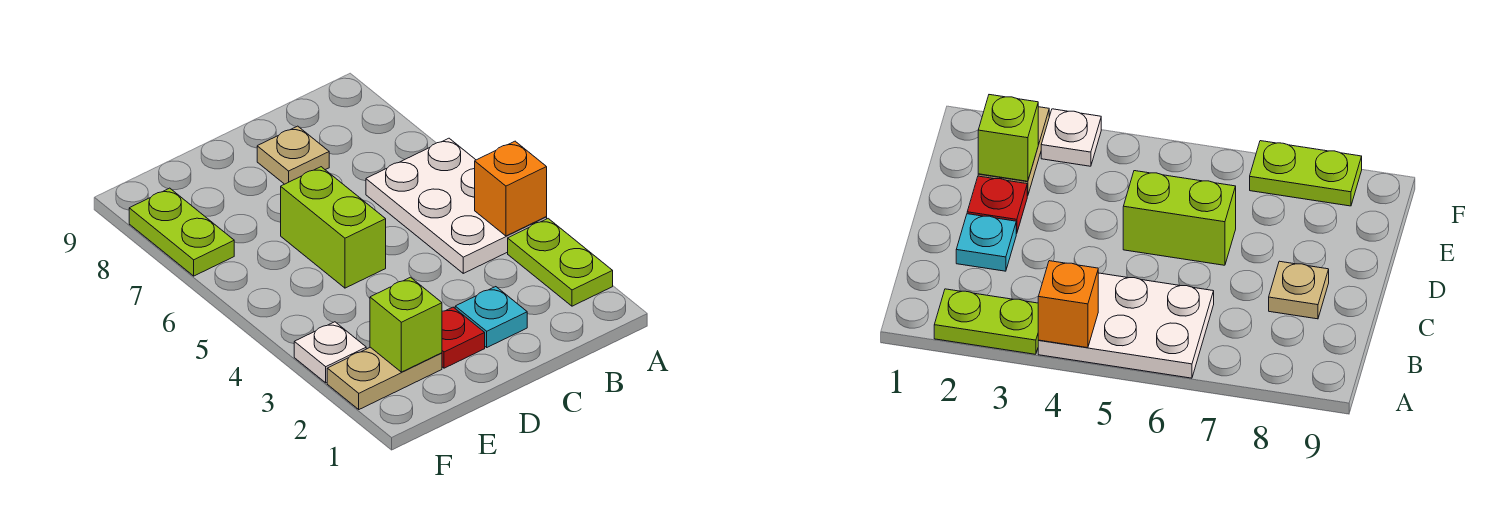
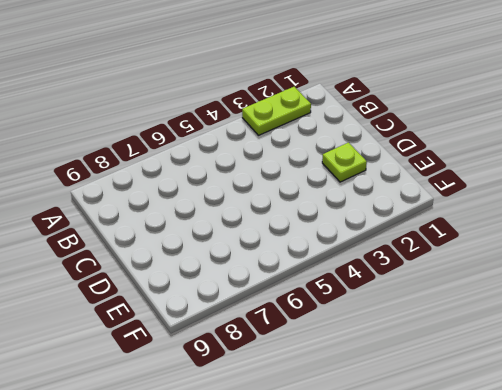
lime 1x1 plate [322,143,367,182] -> red 1x1 plate [442,307,485,368]
none -> white 2x3 plate [366,138,547,273]
none -> cyan 1x1 plate [455,287,527,347]

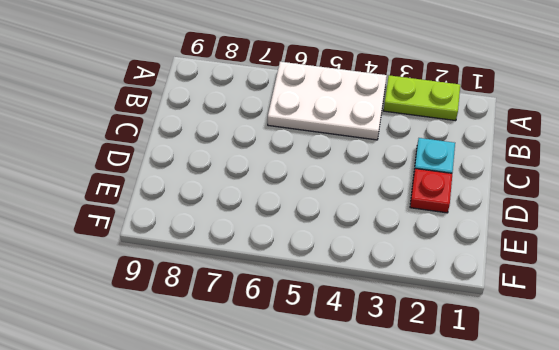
none -> tan 1x1 plate [257,126,329,184]
none -> lime 1x2 brick [281,167,386,288]

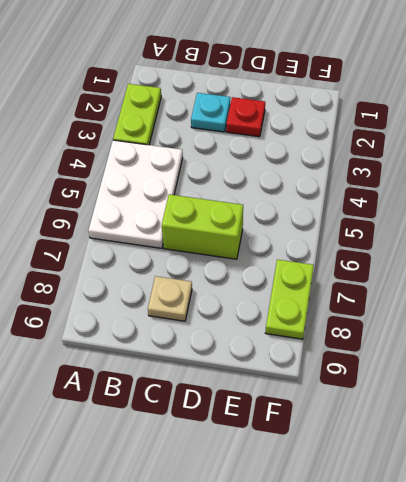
lime 1x2 brick [162,194,243,259] -> lime 1x2 brick turned to [281,167,386,288]
none -> tan 1x2 plate [327,347,442,409]
none -> white 1x1 plate [294,322,366,383]

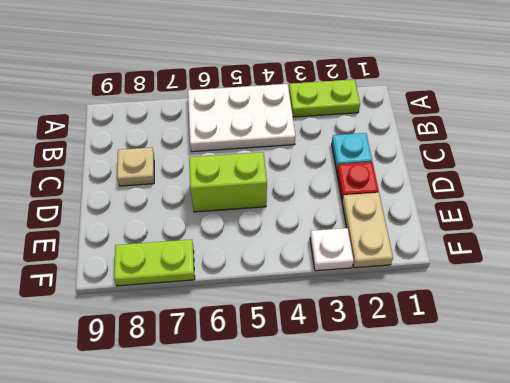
none -> orange 1x1 brick [475,141,547,236]
none -> lime 1x1 brick [370,277,442,372]

